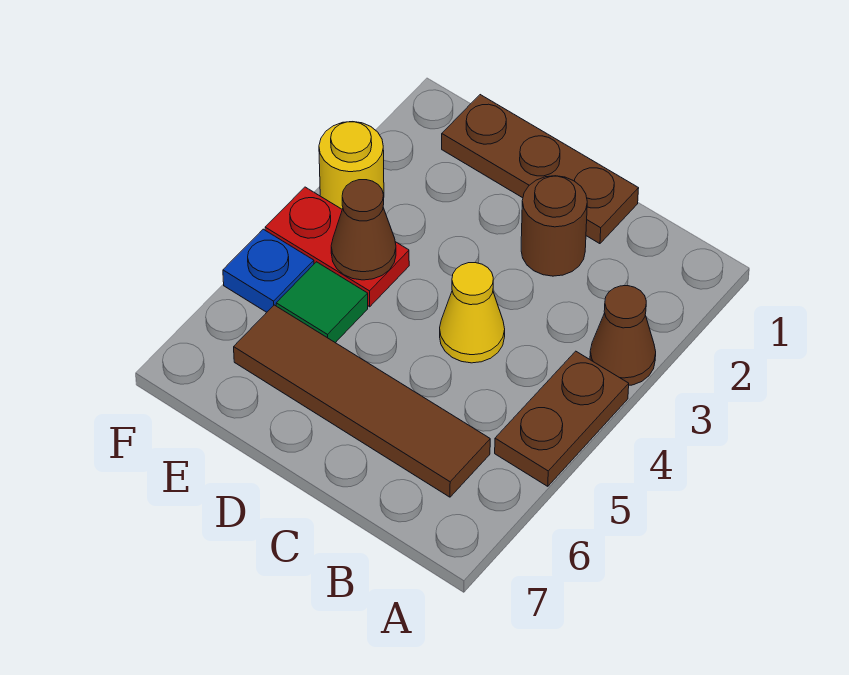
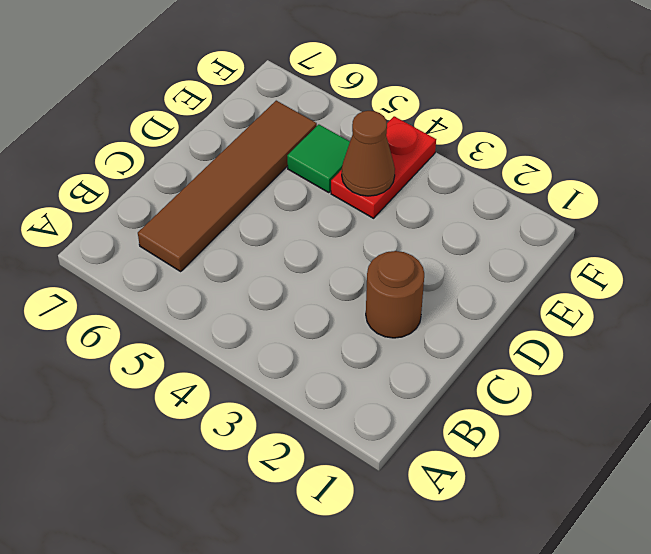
none -> brown 1x1 cone [590,286,656,385]
none -> brown 1x2 plate [495,351,629,486]

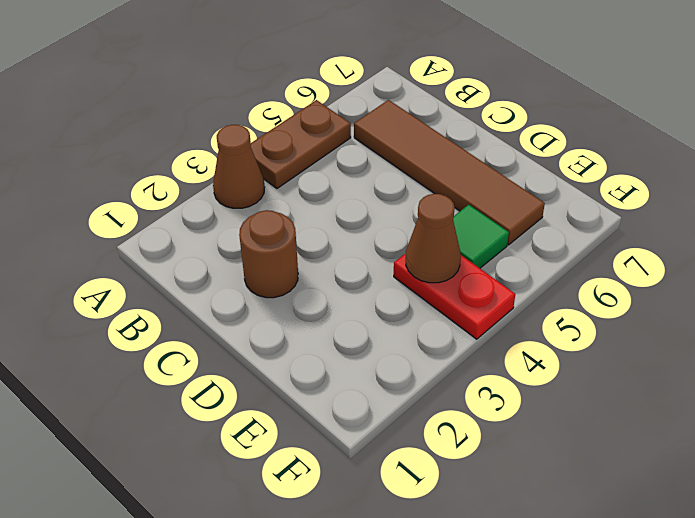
none -> brown 1x3 plate [442,95,639,244]
none -> yellow 1x1 cone [440,263,505,363]

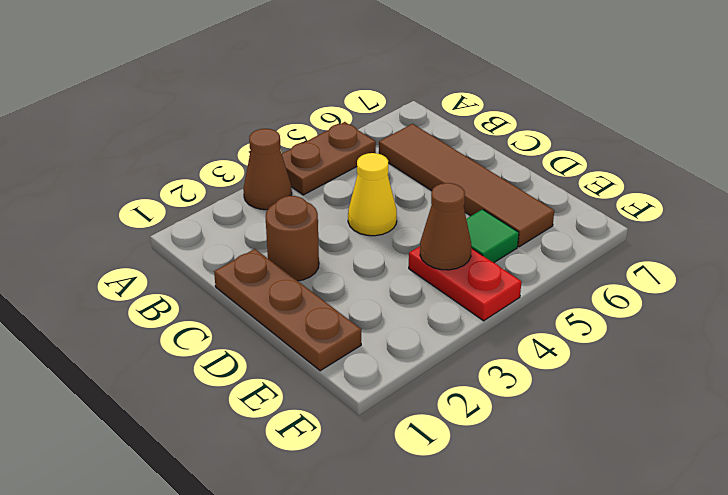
none -> yellow 1x1 round brick [319,122,384,209]
none -> blue 1x1 plate [223,229,314,312]

